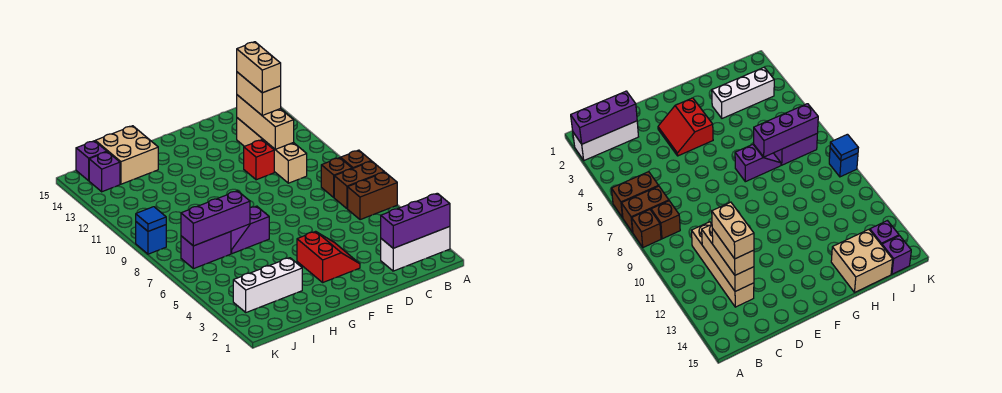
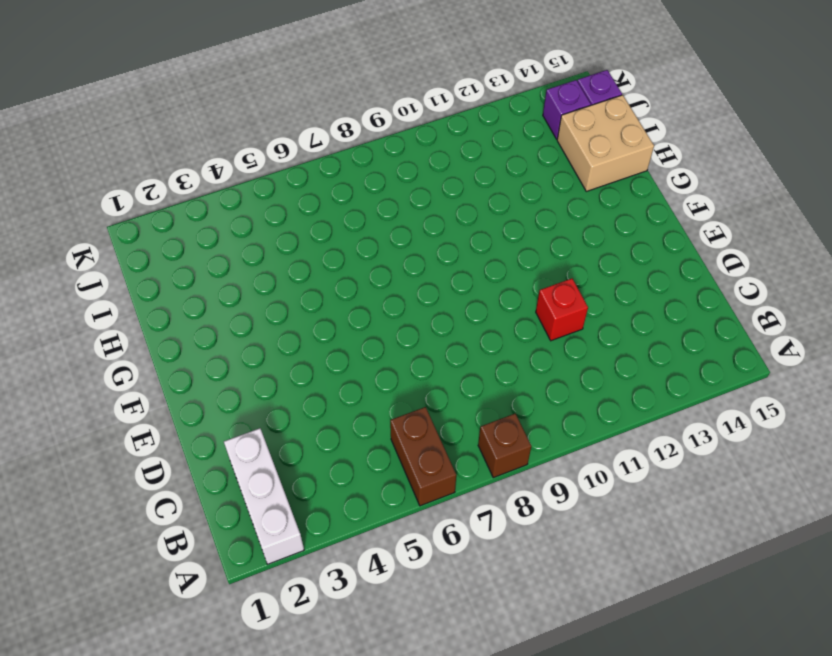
none -> brown 1x2 brick [334,161,384,209]
none -> brown 1x1 brick [321,158,352,197]
none -> tan 1x4 brick [237,118,307,183]

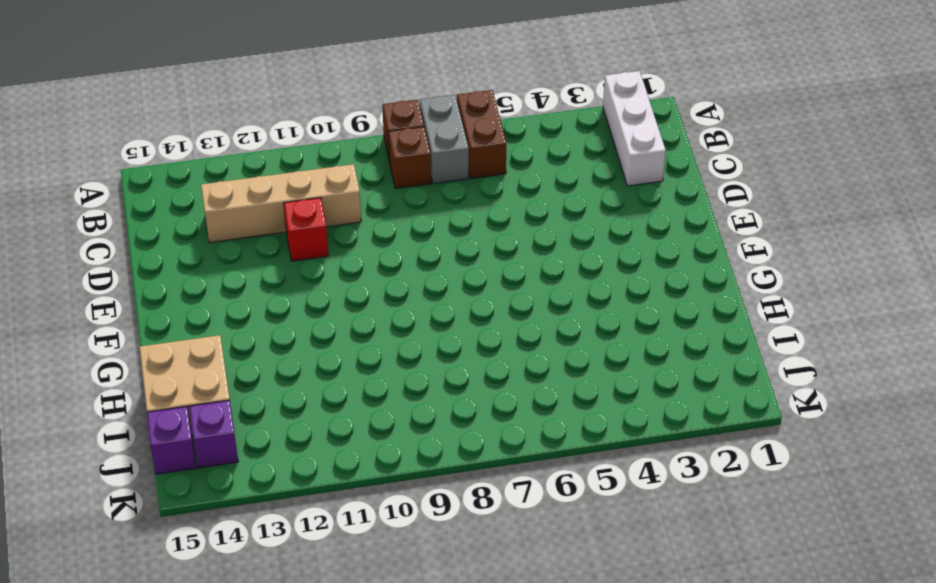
grey 1x2 brick [420,95,469,183] -> brown 1x2 brick [334,161,384,209]
none -> red 2x2 slope [297,231,360,282]
none -> purple 1x2 slope [231,206,269,254]
none -> white 1x3 brick [233,258,302,312]

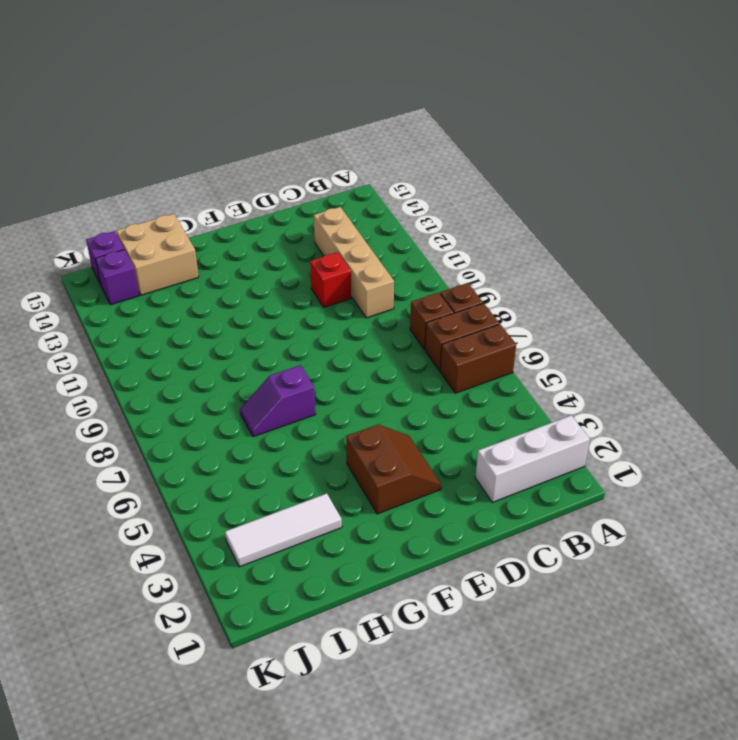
brown 2x2 slope [346,425,441,514] -> red 2x2 slope [297,231,360,282]
white 1x3 tile [225,493,342,567] -> white 1x3 brick [233,258,302,312]
none -> purple 1x2 brick [181,232,231,269]
none -> blue 1x1 brick [136,222,166,254]
none -> purple 1x3 brick [381,193,450,248]

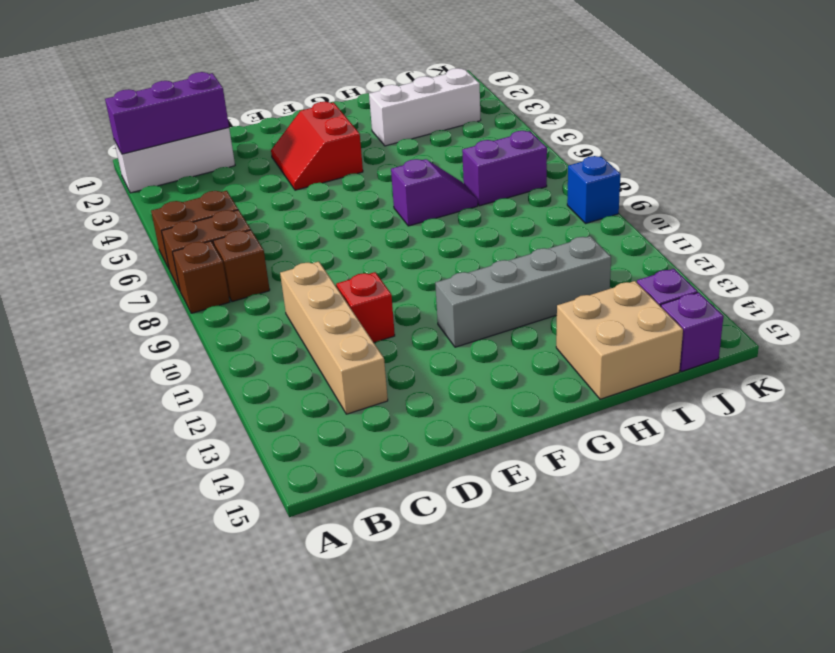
grey 1x4 brick [435,236,611,347] -> none
none -> tan 1x3 brick [237,95,294,149]
none -> purple 1x3 brick [181,191,250,246]
none -> blue 1x1 tile [136,207,166,231]

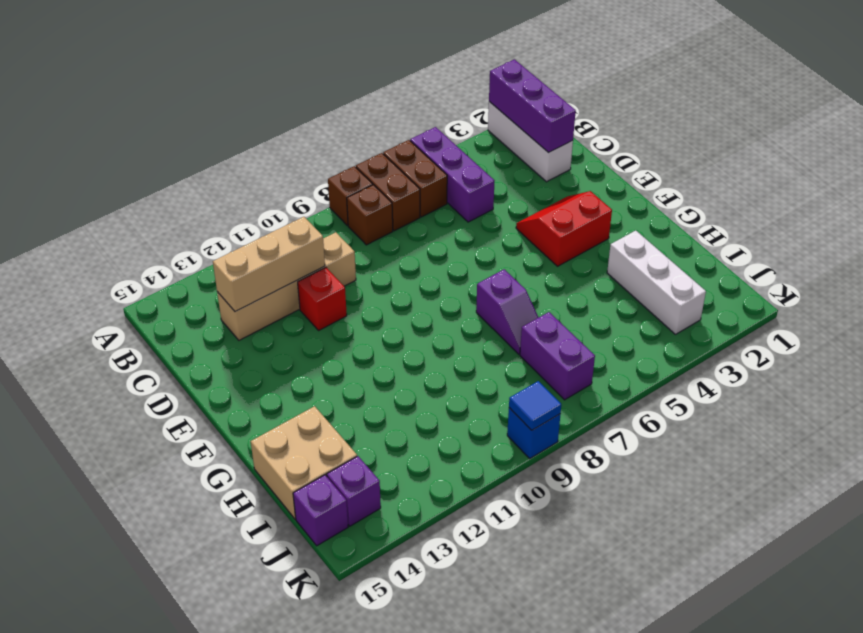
purple 1x3 brick [410,127,494,222] -> purple 1x3 brick moved to [181,191,250,246]
none -> tan 1x2 brick [237,72,281,115]
none -> tan 1x2 brick [237,42,281,93]

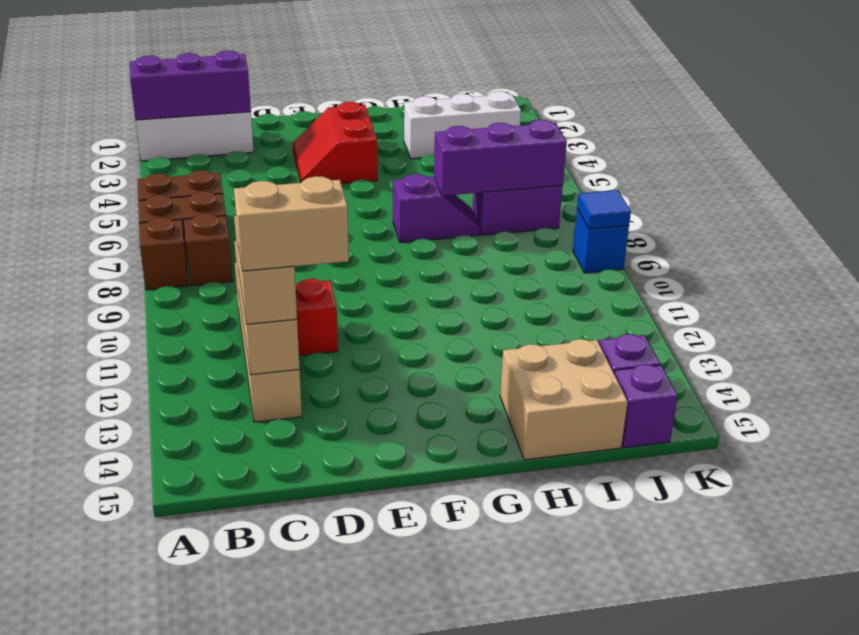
tan 1x2 brick [234,176,349,271] -> tan 1x2 brick turned to [237,42,281,93]

